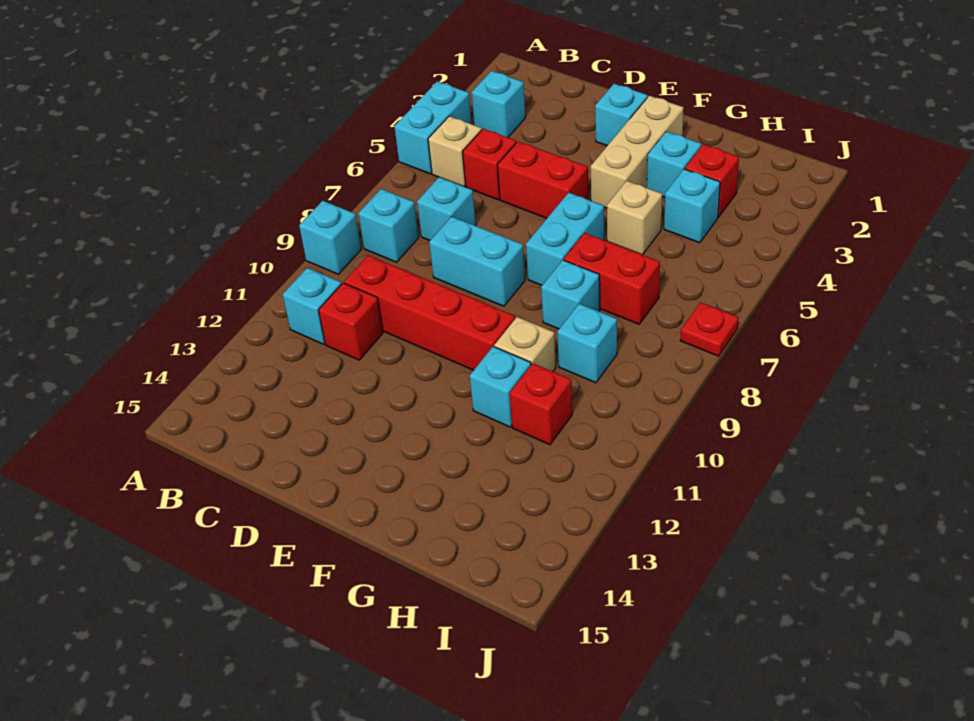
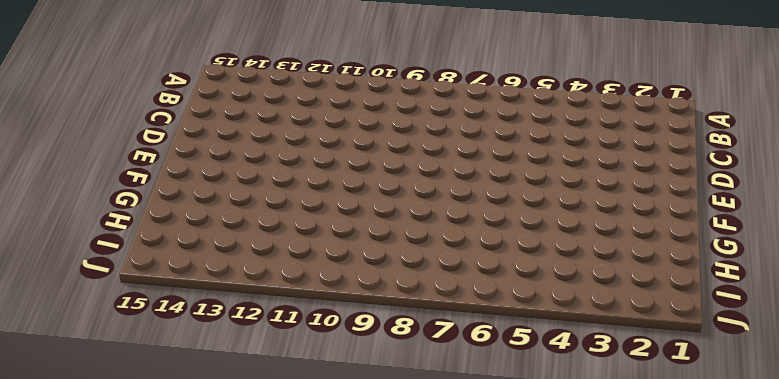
none -> cyan 1x2 brick [394,81,472,174]
none -> cyan 1x1 brick [299,201,361,274]
none -> cyan 1x1 brick [472,71,525,137]

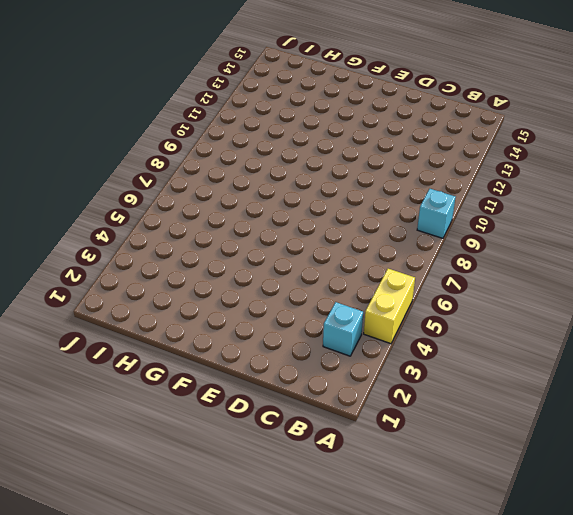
yellow 1x2 brick [364,269,415,344] -> cyan 1x2 brick [394,81,472,174]
none -> tan 1x1 brick [428,116,482,187]
none -> cyan 1x1 brick [358,189,419,262]
none -> cyan 1x1 brick [283,268,341,344]

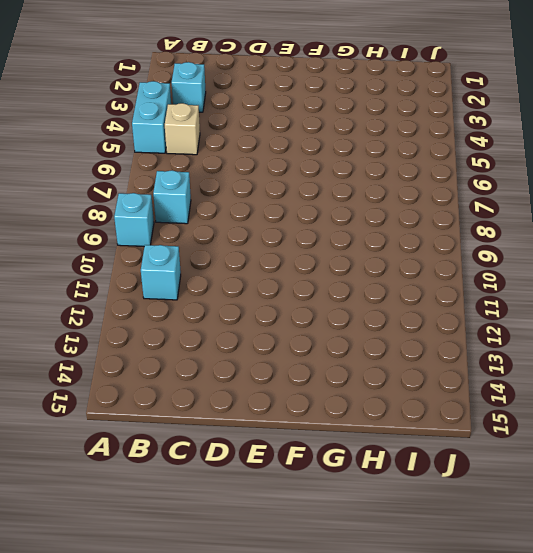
none -> red 1x1 brick [462,129,516,200]
none -> cyan 1x1 brick [417,177,476,240]
none -> red 1x4 brick [344,255,515,370]

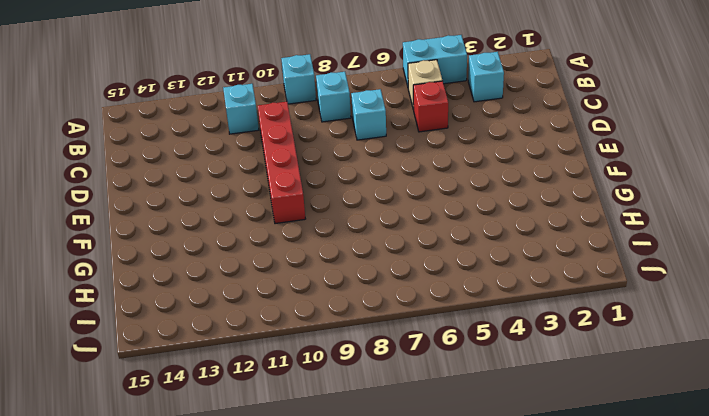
none -> red 1x1 brick [318,283,383,360]
none -> red 1x2 brick [497,141,588,218]
none -> cyan 1x2 brick [429,216,525,306]

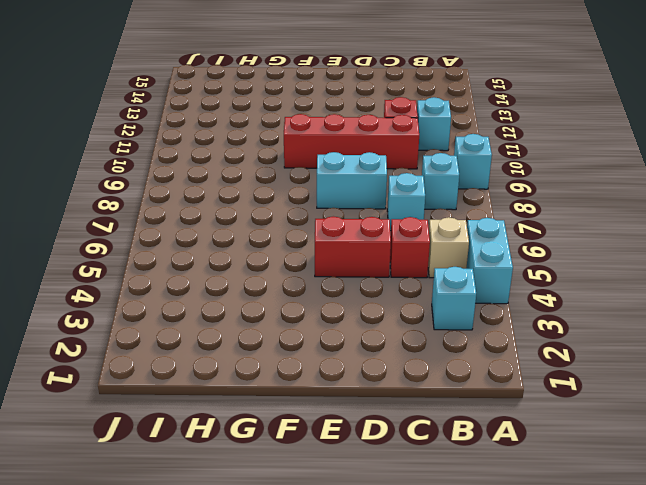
none -> cyan 1x1 brick [595,84,648,146]
none -> tan 1x3 brick [591,96,684,208]
none -> cyan 1x2 brick [526,193,604,285]

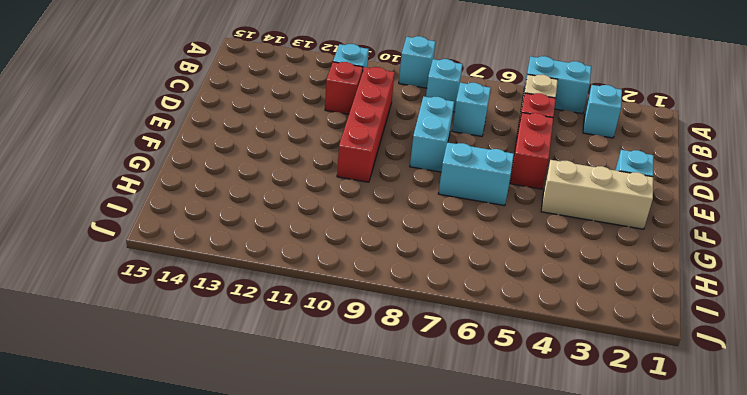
none -> cyan 1x1 brick [647,131,701,197]
none -> tan 1x1 brick [607,181,662,255]
none -> red 1x2 brick [564,233,660,324]

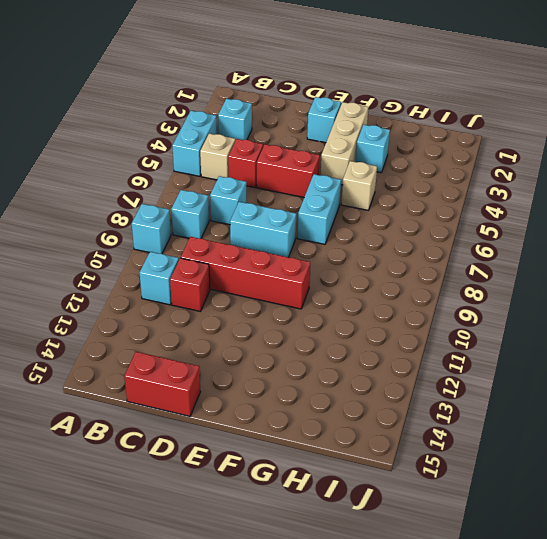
red 1x2 brick [124,352,200,416] -> red 1x2 brick moved to [564,233,660,324]
none -> cyan 1x1 brick [541,260,600,329]
none -> tan 1x1 brick [494,317,556,371]
none -> cyan 1x1 brick [470,347,531,427]

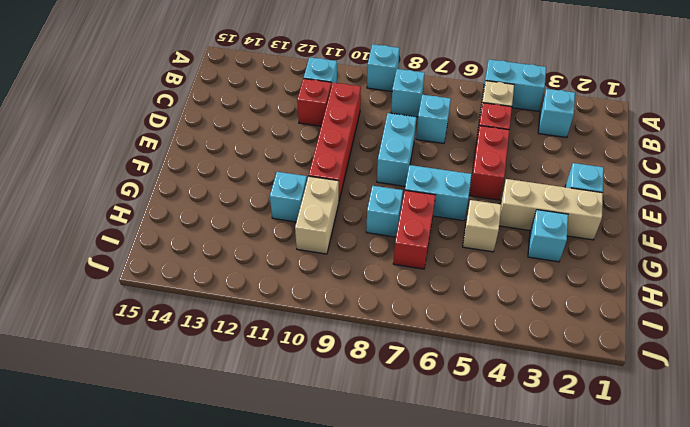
tan 1x2 brick [295,176,339,254] -> tan 1x1 brick [494,317,556,371]
none -> red 1x1 brick [685,144,739,217]
none -> cyan 1x1 brick [664,169,720,243]
none -> cyan 1x1 brick [557,304,617,383]

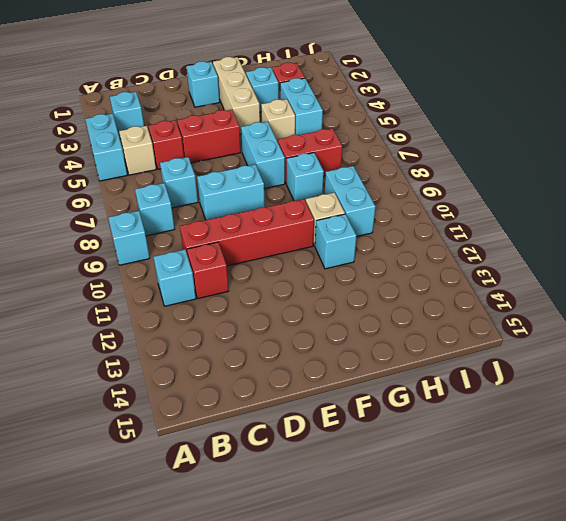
cyan 1x2 brick [280,78,323,135] -> cyan 1x1 brick [664,169,720,243]
cyan 1x2 brick [325,166,376,236] -> cyan 1x1 brick [557,304,617,383]
none -> red 1x1 brick [510,363,572,445]
none -> red 1x1 plate [680,302,739,356]

